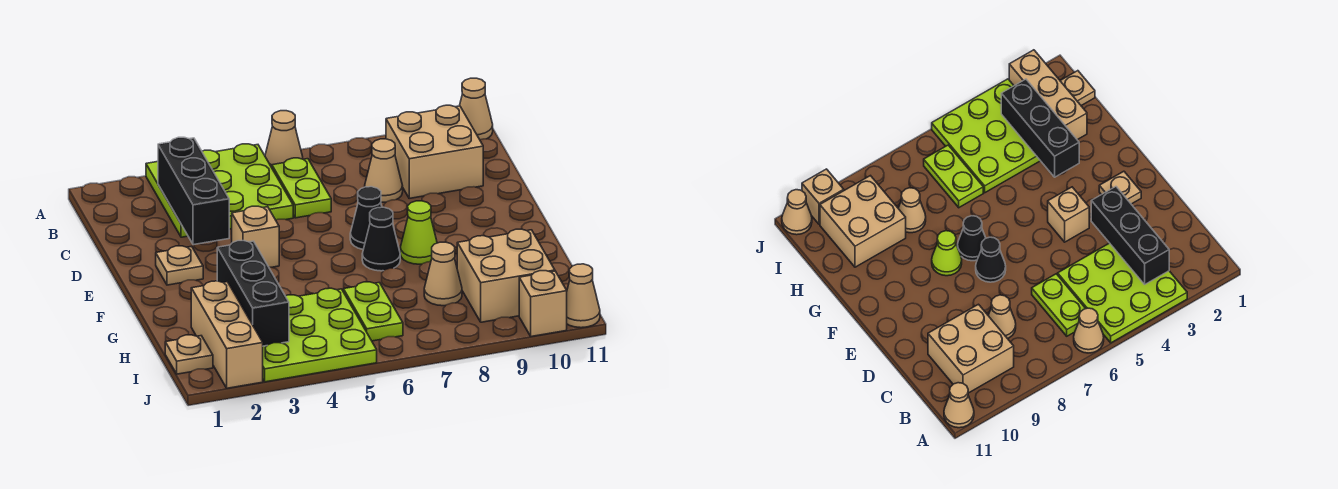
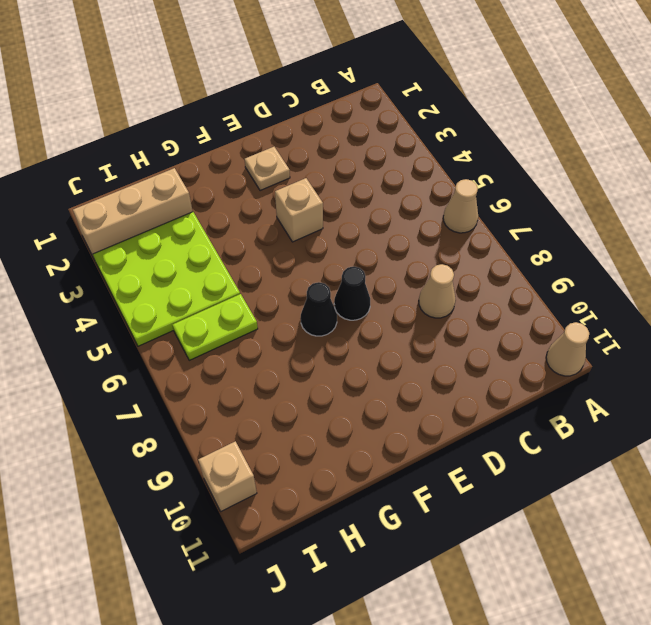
none -> lime 3x3 plate [146,144,293,237]
none -> lime 1x2 plate [272,158,331,218]
none -> tan 2x2 brick [386,105,483,198]

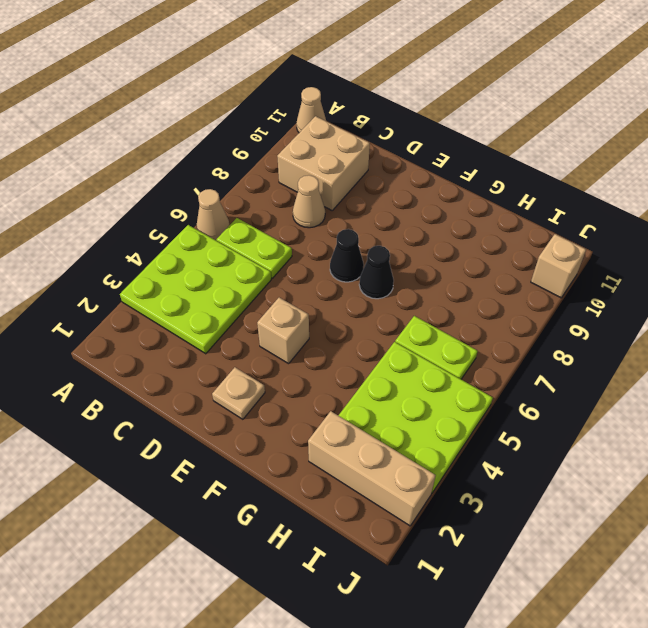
none -> lime 1x1 cone [400,201,437,264]
none -> tan 1x1 cone [424,242,462,306]
none -> tan 2x2 brick [457,229,555,322]

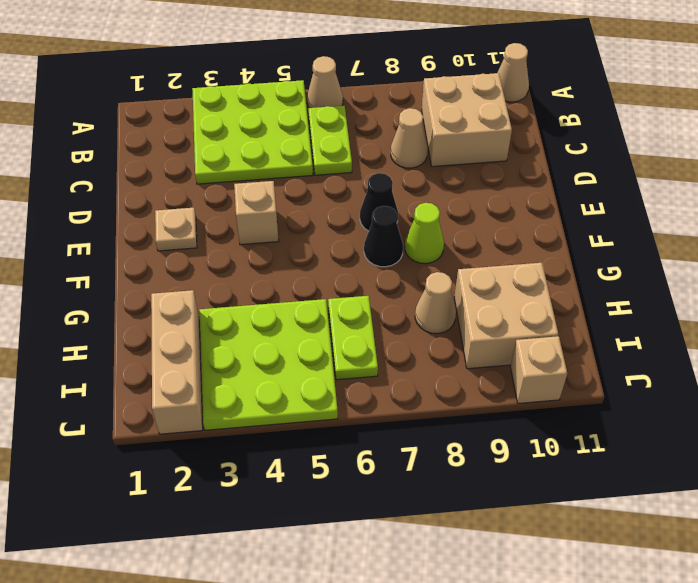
none -> tan 1x1 plate [165,335,213,374]
none -> tan 1x1 cone [567,264,600,328]
none -> black 1x3 brick [158,137,229,245]

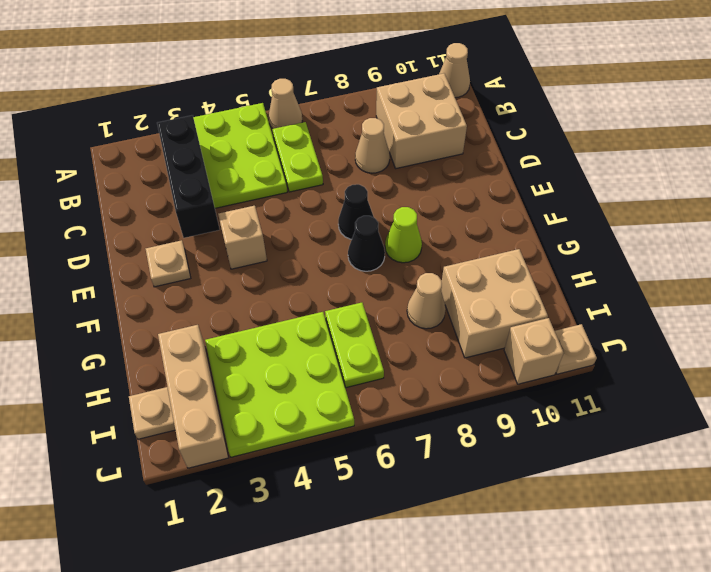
tan 1x1 plate [555,324,597,374] -> tan 1x1 cone [567,264,600,328]
none -> black 1x3 brick [217,241,289,346]

